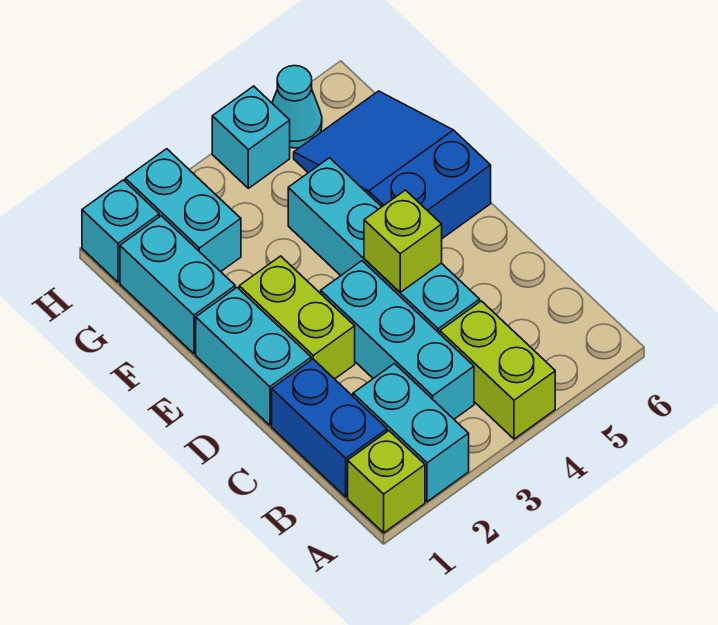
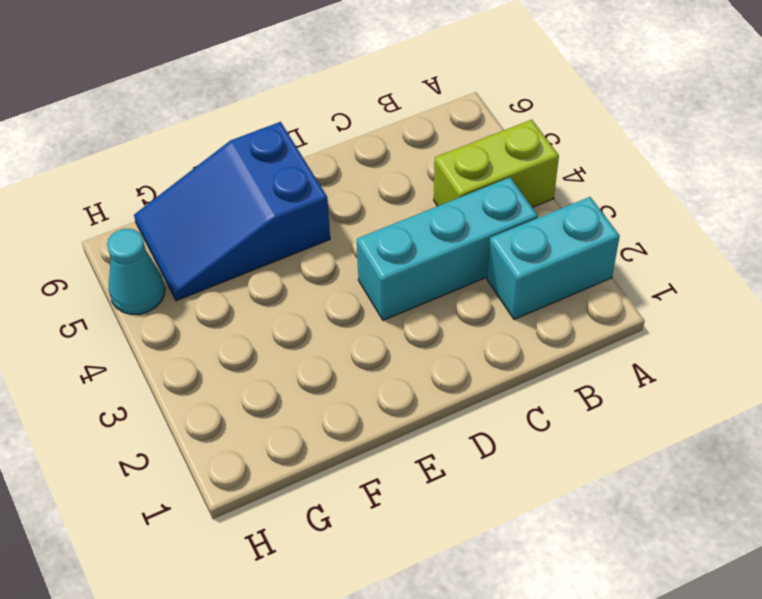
none -> lime 1x1 brick [348,431,425,533]
none -> blue 1x2 brick [272,359,387,497]
none -> cyan 1x4 brick [288,158,480,334]

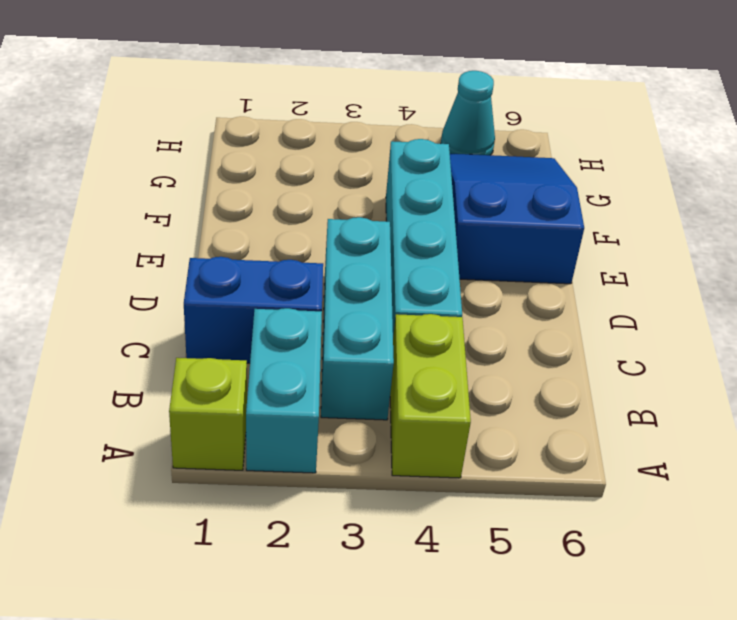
blue 1x2 brick [184,257,323,363] -> blue 1x2 brick turned to [272,359,387,497]
none -> cyan 1x2 brick [196,288,311,425]
none -> lime 1x2 brick [239,256,355,379]
none -> cyan 1x2 brick [120,216,235,354]

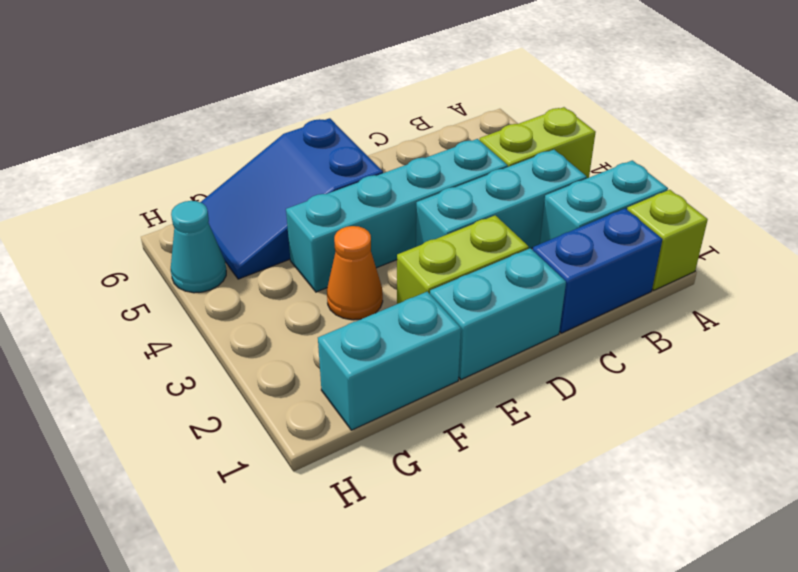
orange 1x1 cone [327,226,383,320] -> none
none -> cyan 1x2 brick [125,149,241,271]
none -> cyan 1x1 brick [82,180,159,282]
none -> cyan 1x1 brick [212,86,290,188]

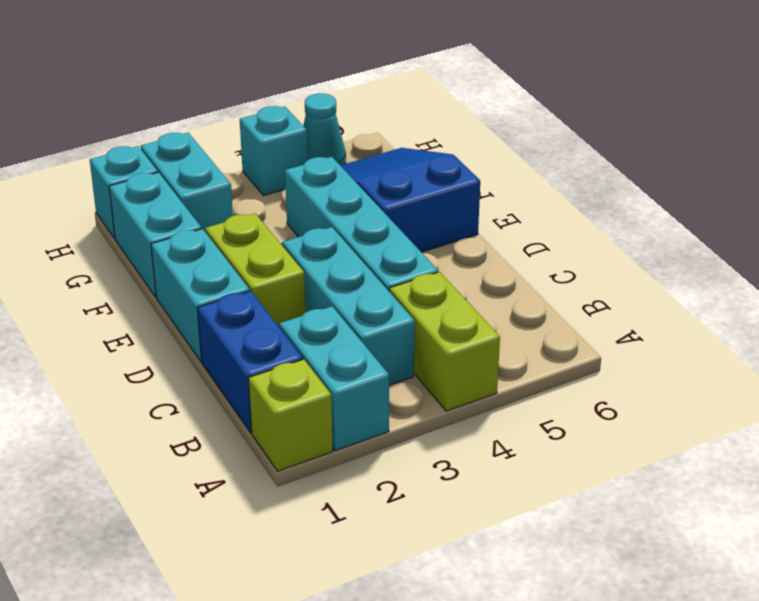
none -> lime 1x1 brick [364,190,442,292]

